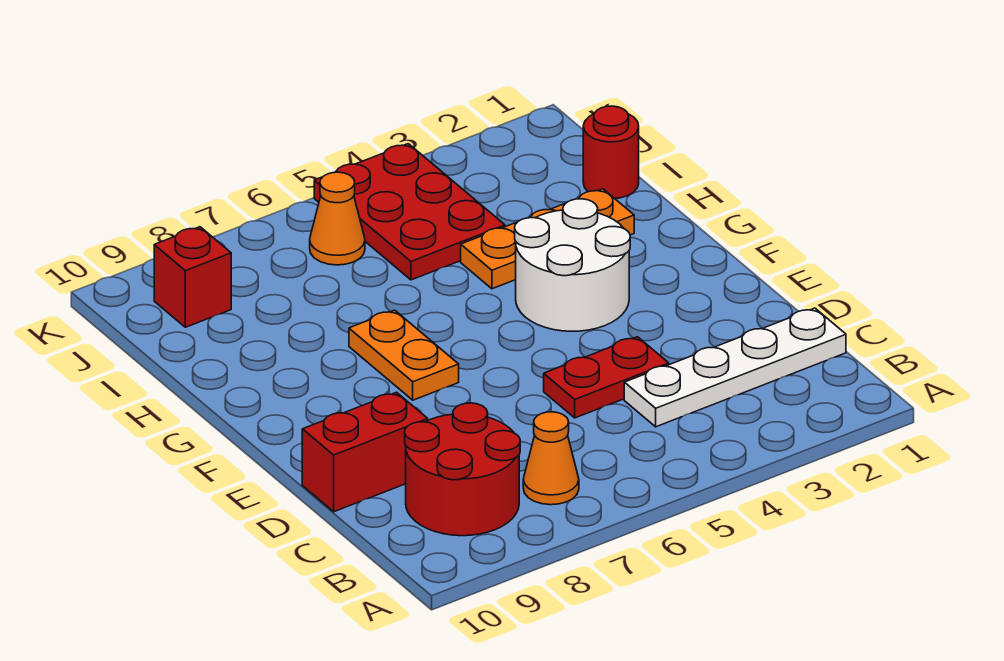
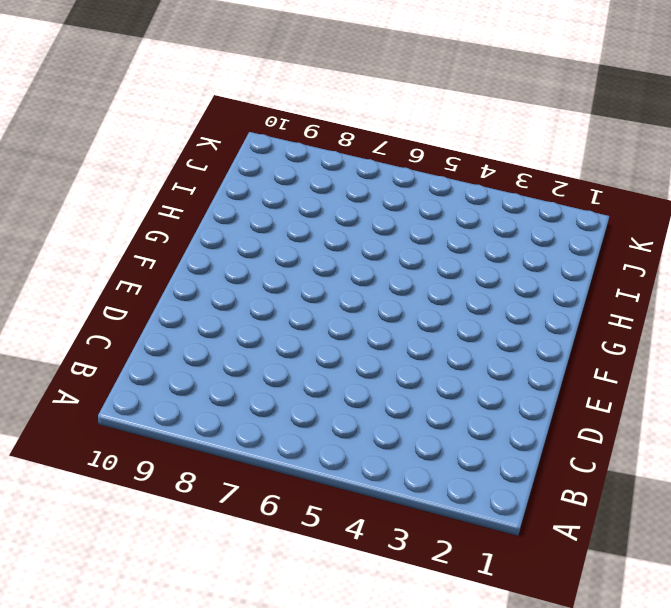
none -> orange 1x1 cone [523,412,579,505]
none -> red 2x2 round brick [405,403,520,536]
none -> white 1x4 plate [624,308,846,427]

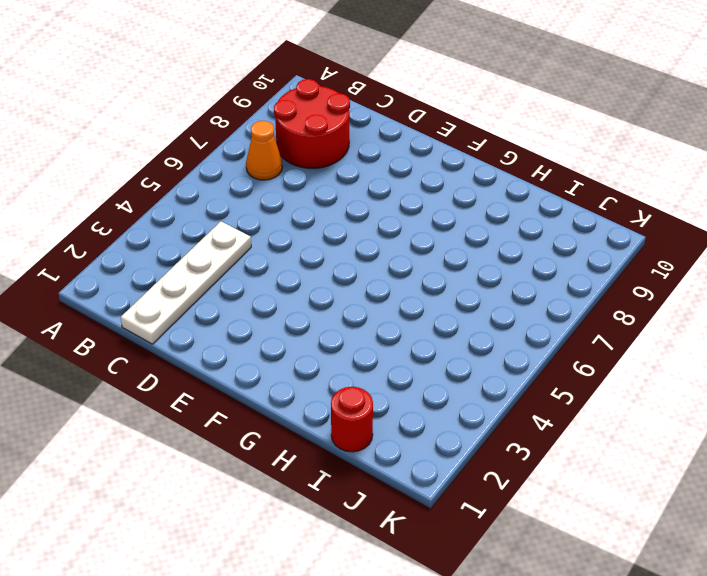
none -> red 1x2 plate [544,337,669,418]
none -> red 1x2 brick [302,392,428,512]
none -> white 2x2 round brick [515,199,630,331]

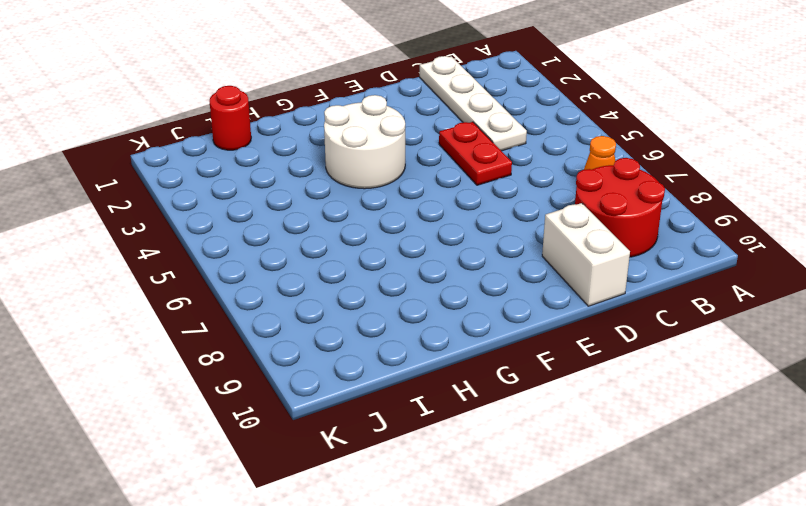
white 1x2 brick [542,203,630,306] -> red 1x2 brick [302,392,428,512]
none -> orange 1x2 plate [349,310,459,400]
none -> orange 1x3 plate [461,189,634,289]
none -> red 2x3 plate [314,144,505,280]

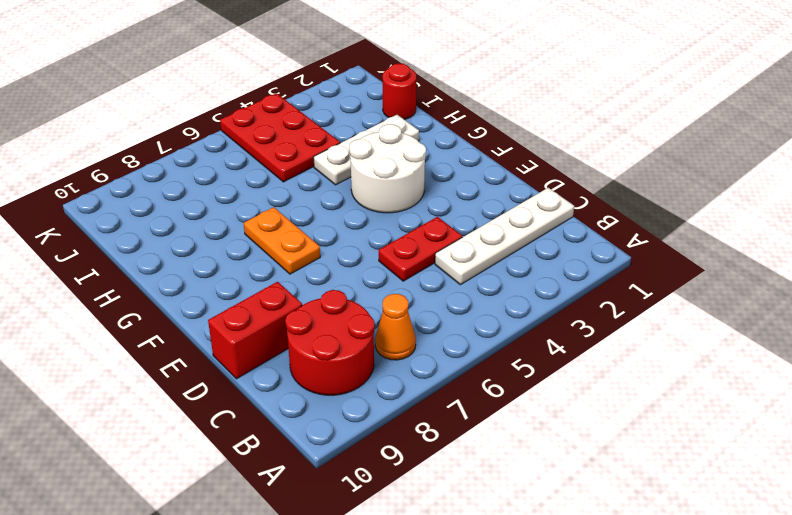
white 1x3 plate [314,115,419,185] -> orange 1x3 plate [461,189,634,289]
none -> orange 1x1 cone [310,172,365,265]
none -> red 1x1 brick [154,227,231,327]

